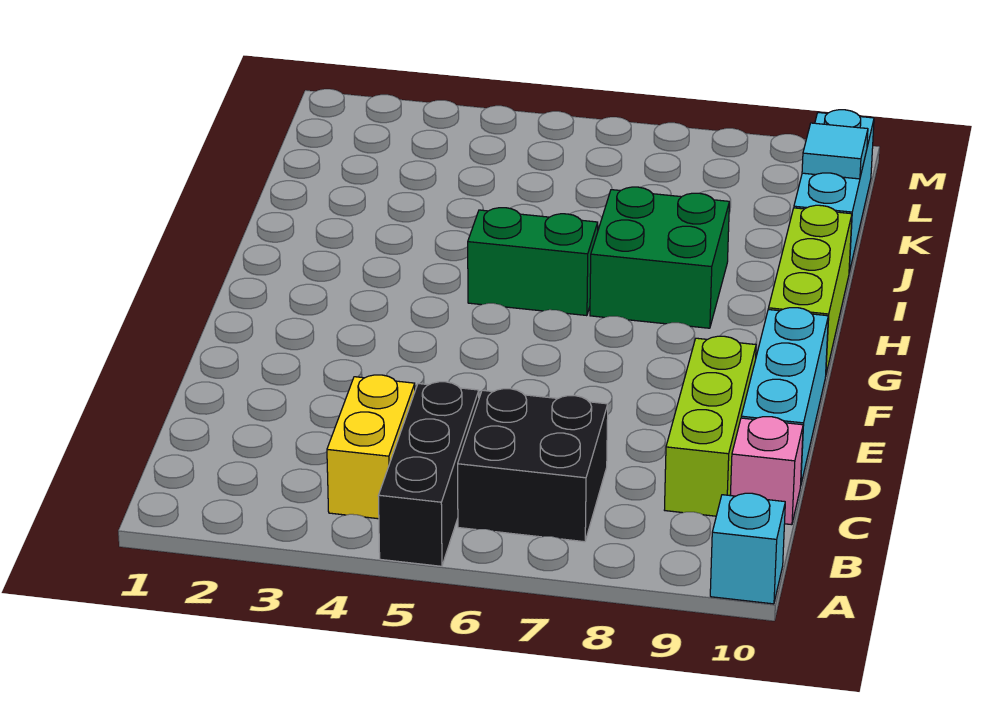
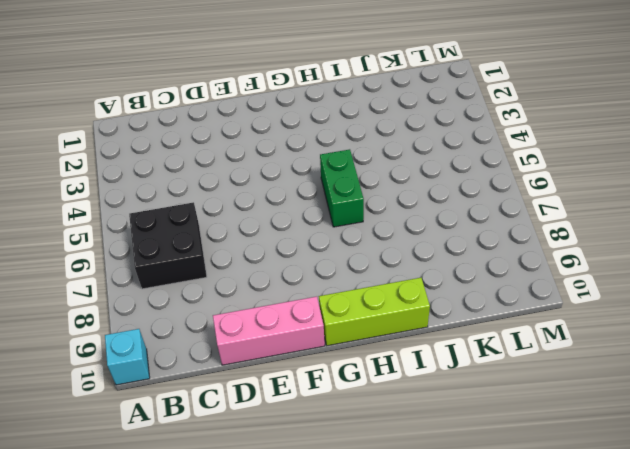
pink 1x3 brick [213,297,325,365] -> cyan 1x3 brick [741,308,828,483]
none -> black 1x3 brick [378,382,479,566]
none -> yellow 1x2 brick [327,375,415,519]
none -> lime 1x3 brick [665,336,756,516]

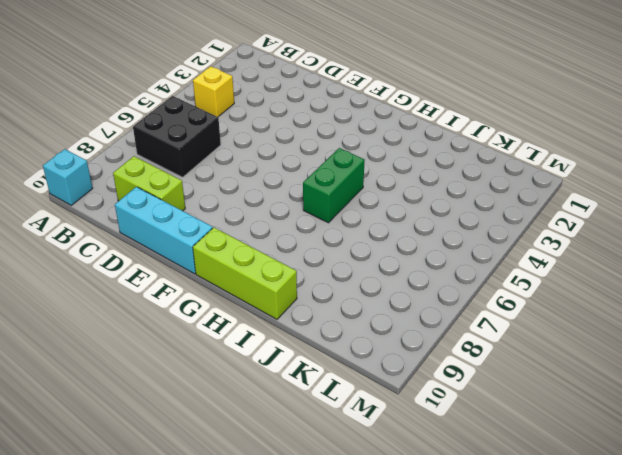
yellow 1x1 brick [193,66,234,117] -> yellow 1x2 brick [327,375,415,519]
lime 1x2 brick [113,156,185,211] -> lime 1x3 brick [665,336,756,516]
none -> black 1x3 brick [378,382,479,566]
none -> pink 1x1 brick [730,417,803,525]
none -> green 2x2 brick [590,187,729,328]

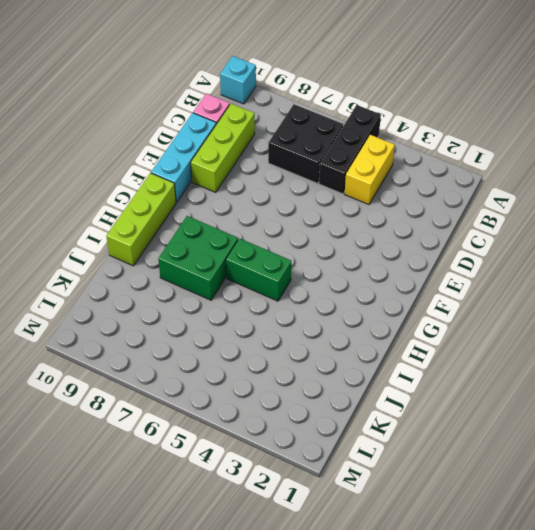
none -> cyan 1x3 brick [794,110,874,272]
none -> cyan 1x1 tile [802,123,868,179]

